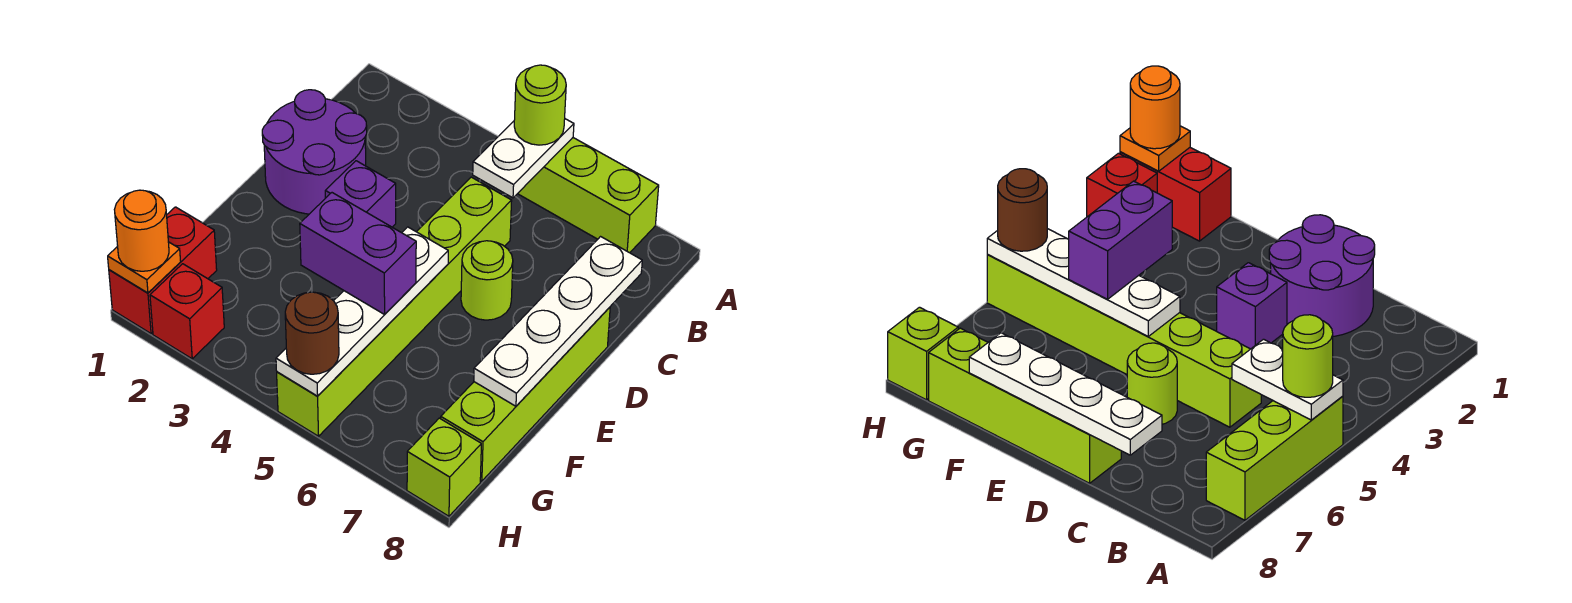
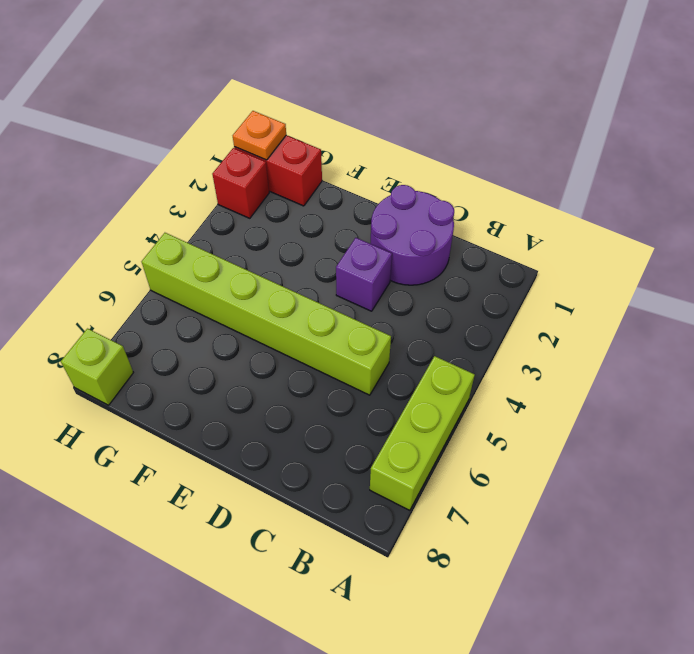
none -> lime 1x1 round brick [461,241,513,320]
none -> lime 1x4 brick [441,307,610,481]
none -> white 1x2 plate [473,119,574,198]

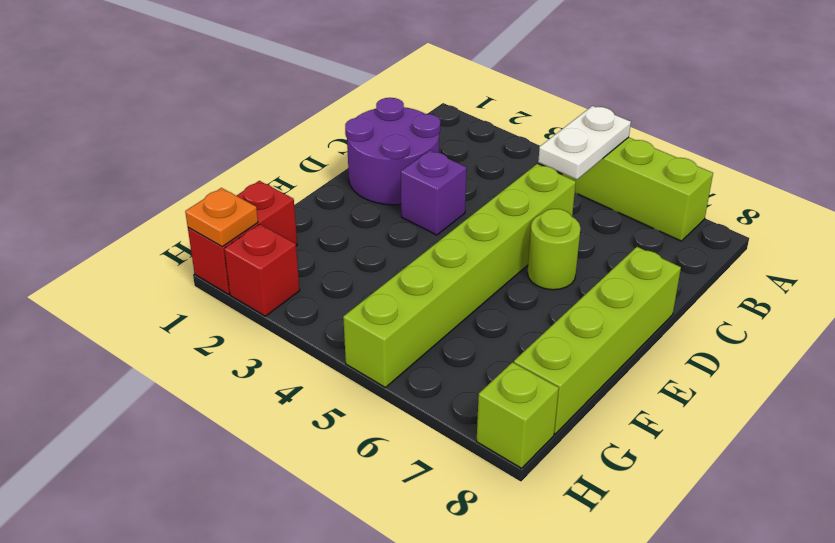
none -> white 1x4 plate [474,237,642,406]
none -> white 1x4 plate [276,227,448,396]
none -> lime 1x1 round brick [514,65,566,145]

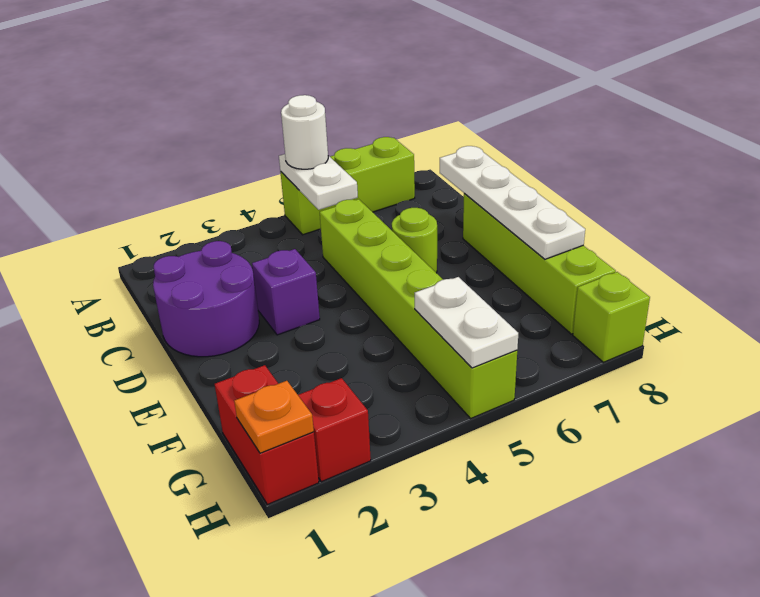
white 1x1 round brick [281,95,328,169] -> lime 1x1 round brick [514,65,566,145]
white 1x2 plate [415,277,518,368] -> white 1x4 plate [276,227,448,396]
none -> purple 1x2 brick [300,193,416,314]
none -> orange 1x1 round brick [114,190,169,271]
none -> brown 1x1 round brick [285,292,339,374]

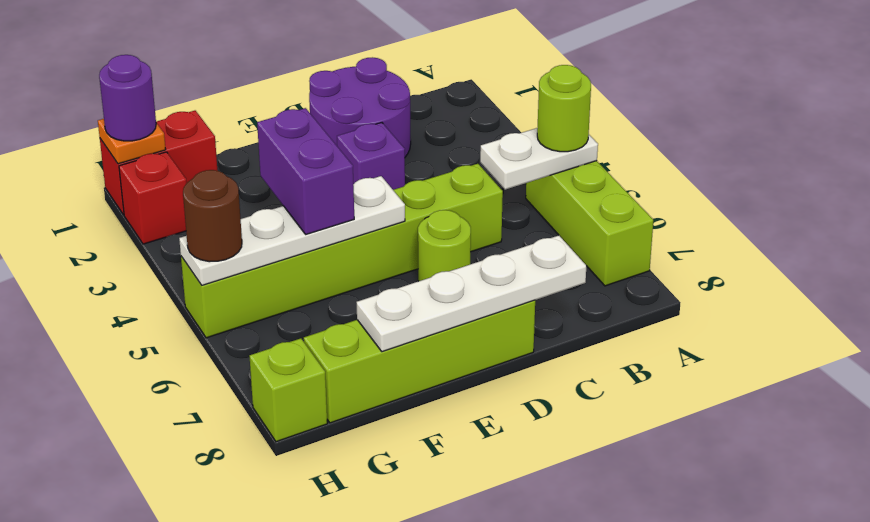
purple 1x1 round brick [99,55,156,141] -> orange 1x1 round brick [114,190,169,271]

